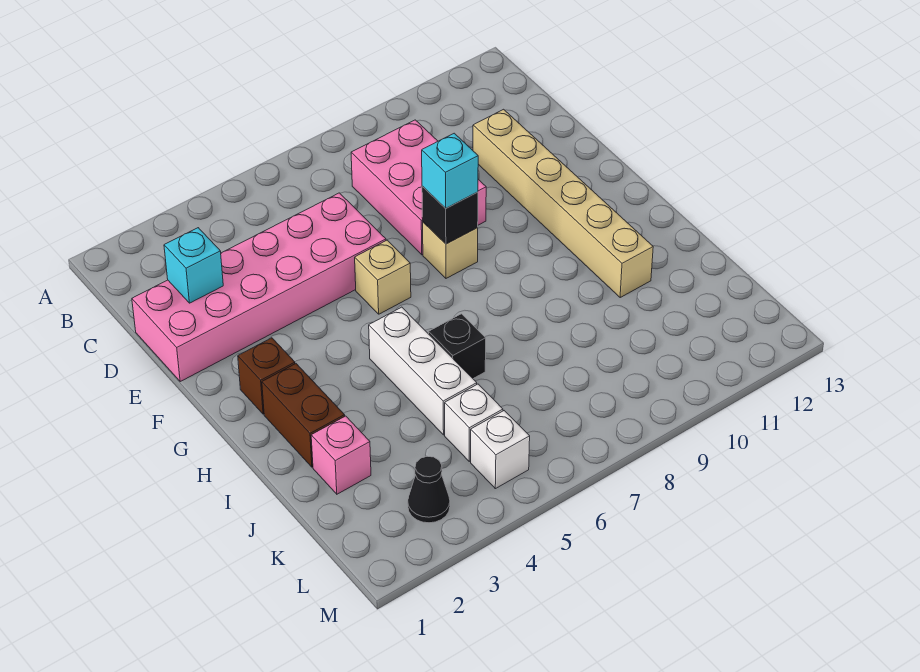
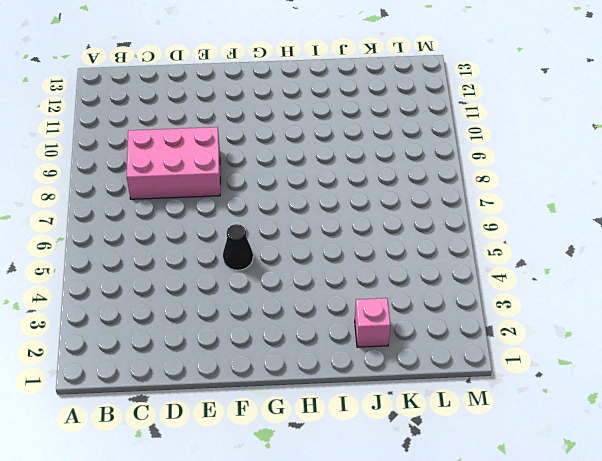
black 1x1 cone [223,224,253,270] -> black 1x1 cone moved to [408,456,450,523]
none -> pink 2x6 brick [132,193,386,381]
none -> tan 1x6 brick [473,109,653,297]
none -> tan 1x1 brick [355,240,411,314]

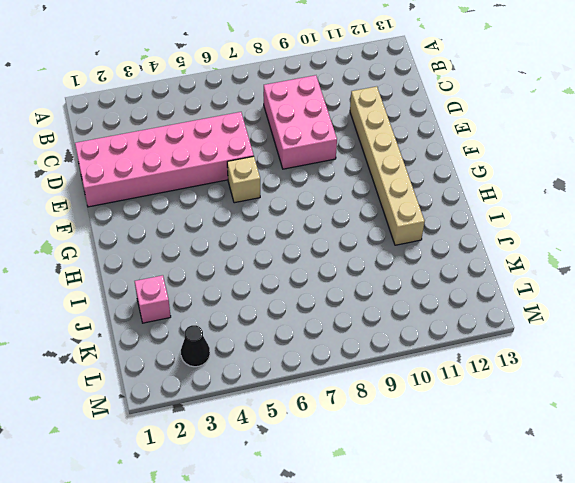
none -> tan 1x1 brick [423,222,478,278]
none -> brown 1x1 brick [238,338,295,414]
none -> brown 1x2 brick [262,364,345,467]

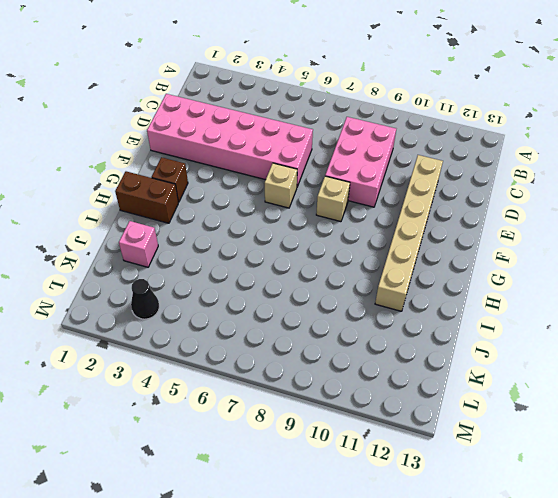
brown 1x2 brick [115,171,178,223] -> brown 1x2 brick turned to [262,364,345,467]
none -> white 1x3 brick [369,307,477,435]
none -> black 1x1 brick [429,314,486,379]
none -> white 1x1 brick [445,384,503,461]

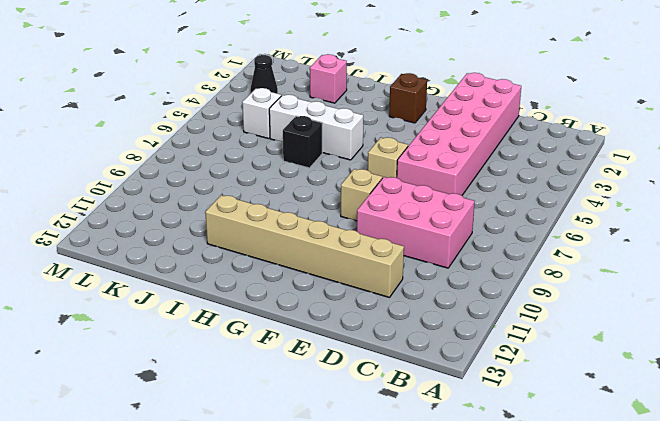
none -> brown 1x2 brick [262,364,345,467]
none -> white 1x1 brick [471,411,530,489]
none -> cyan 1x1 brick [164,228,223,303]

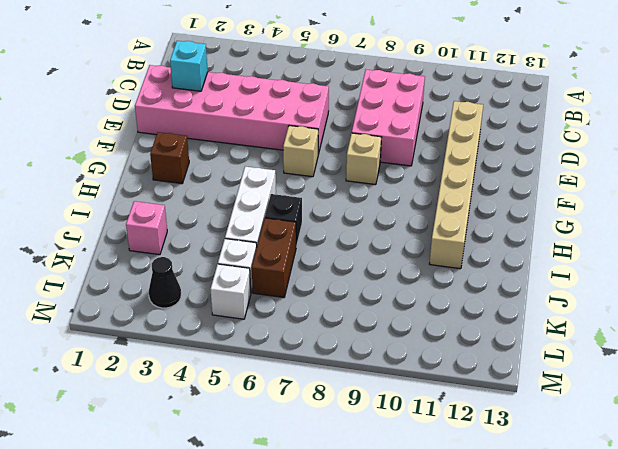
brown 1x2 brick [252,218,296,297] -> brown 1x2 brick moved to [262,364,345,467]
none -> black 1x1 brick [422,186,478,244]
none -> cyan 1x1 brick [422,133,478,208]

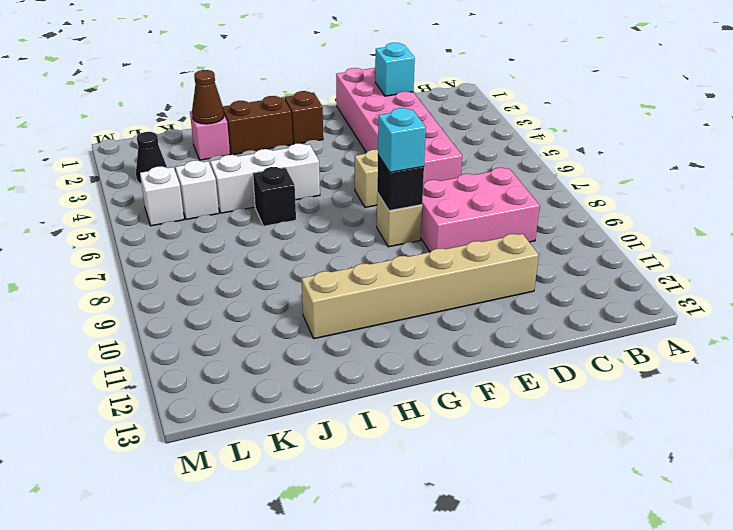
brown 1x1 cone [192,70,224,124] -> none

